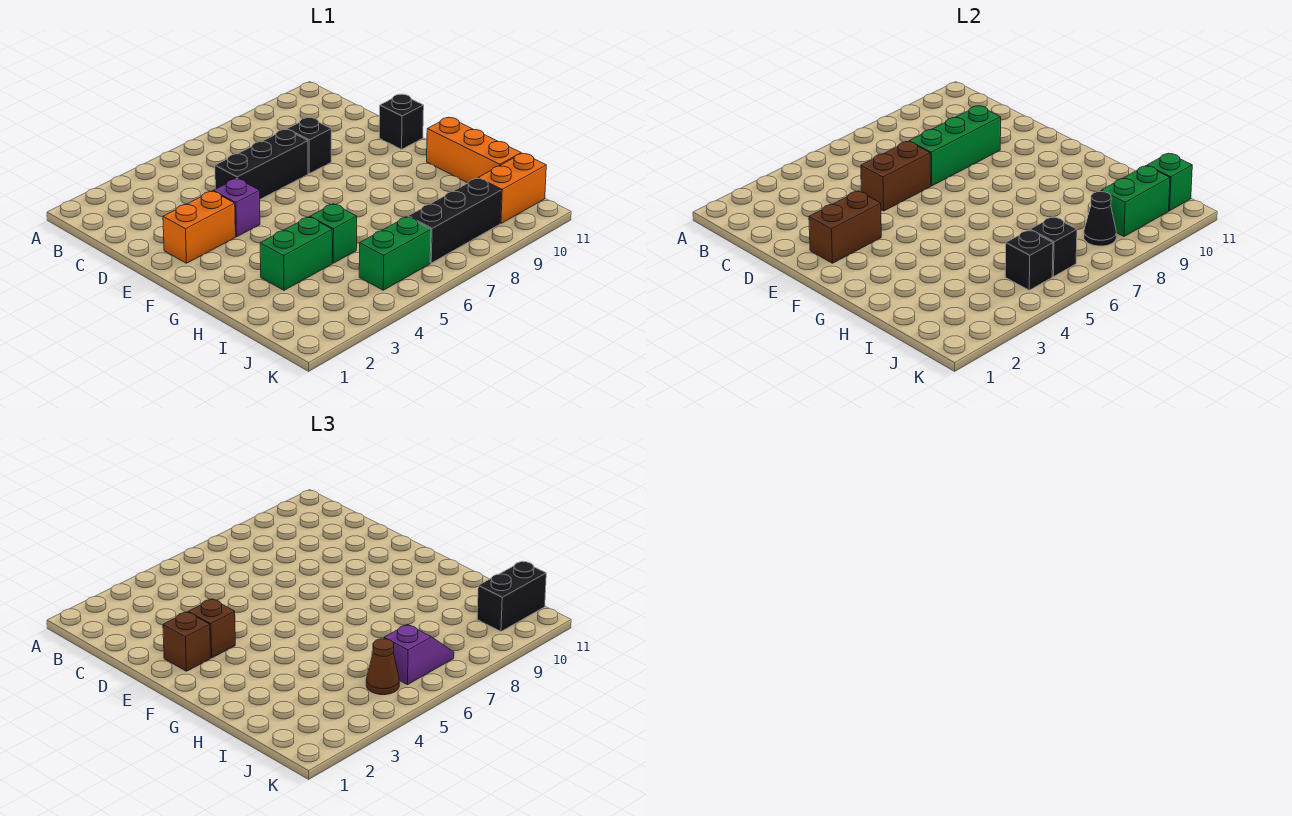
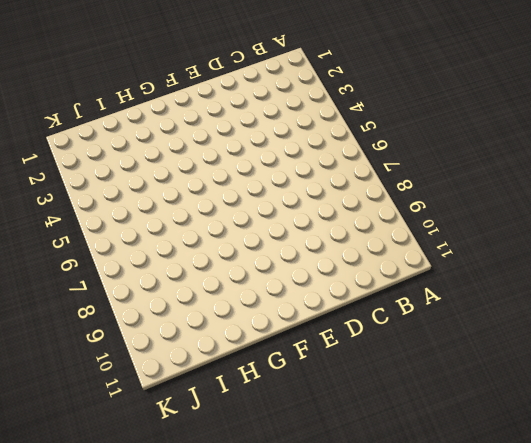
none -> black 1x3 brick [215,130,308,199]
none -> black 1x1 brick [287,118,331,174]
none -> orange 1x2 brick [163,191,235,263]

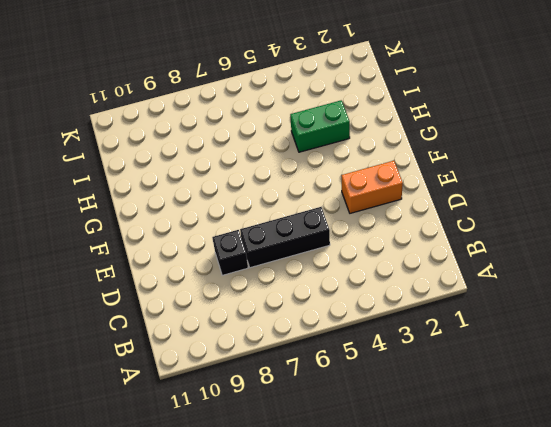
none -> purple 1x1 brick [213,179,260,237]
none -> black 1x1 brick [379,94,424,149]
none -> orange 1x3 brick [427,118,521,183]

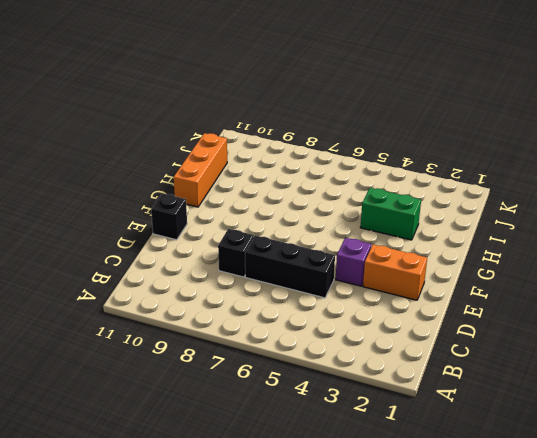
none -> green 1x1 brick [310,204,357,263]
none -> green 1x2 brick [359,217,431,290]
none -> black 1x3 brick [408,178,501,263]

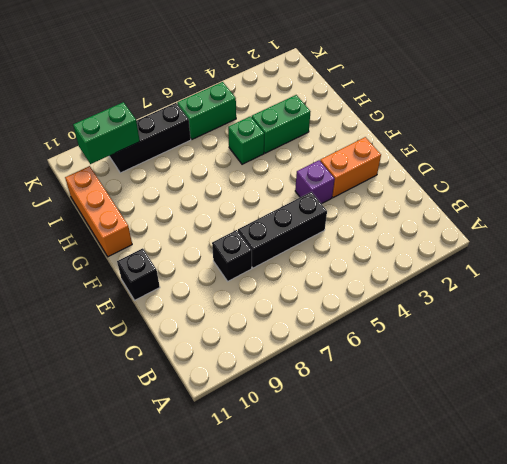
none -> orange 1x2 brick [478,153,546,223]
none -> brown 1x2 brick [861,142,931,211]
none -> green 1x3 brick [909,106,1001,186]

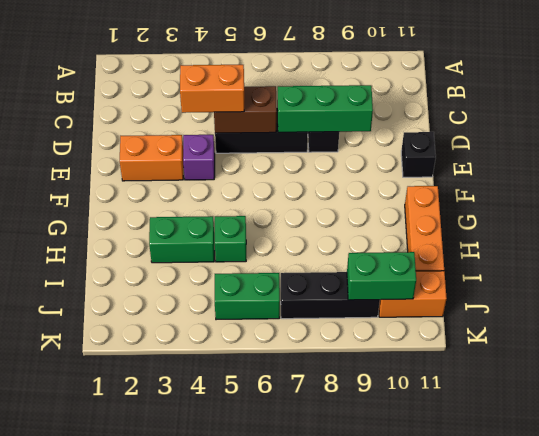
orange 1x2 brick [180,65,244,113] -> none
none -> brown 1x2 brick [809,191,881,263]
none -> black 1x1 brick [1005,230,1053,290]
none -> black 1x1 brick [1030,217,1077,277]

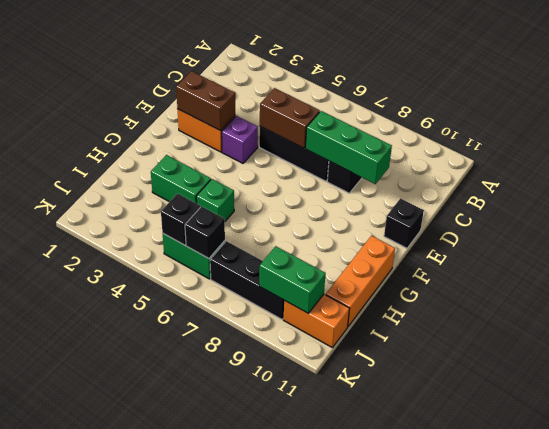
none -> black 1x1 cone [1084,192,1116,246]
none -> green 1x1 brick [1147,153,1192,211]
none -> brown 1x1 brick [163,612,211,671]

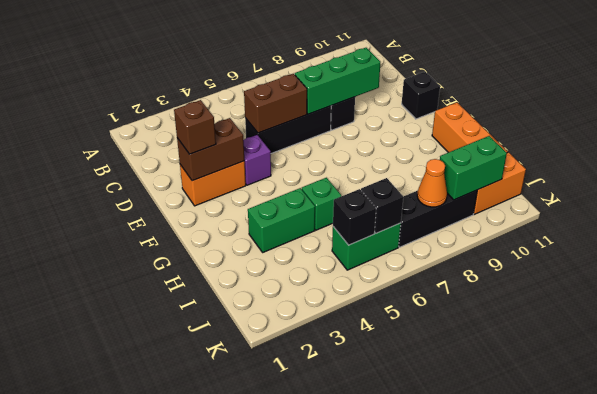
orange 1x1 cone [417,159,447,207] -> black 1x1 cone [1084,192,1116,246]
none -> green 1x1 brick [1147,153,1192,211]
none -> brown 1x1 brick [188,599,235,658]
none -> brown 1x1 cone [366,639,399,695]

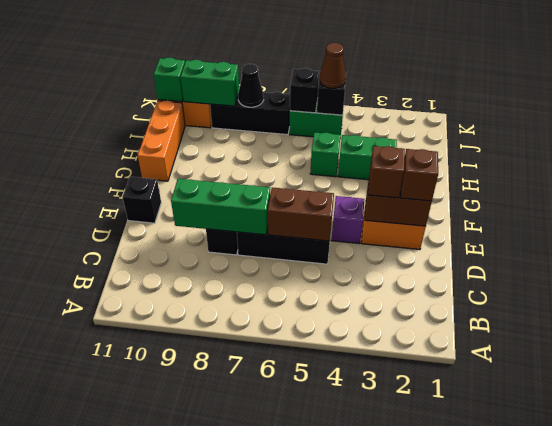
none -> purple 1x2 slope [384,625,454,685]
none -> black 1x2 brick [477,561,546,631]

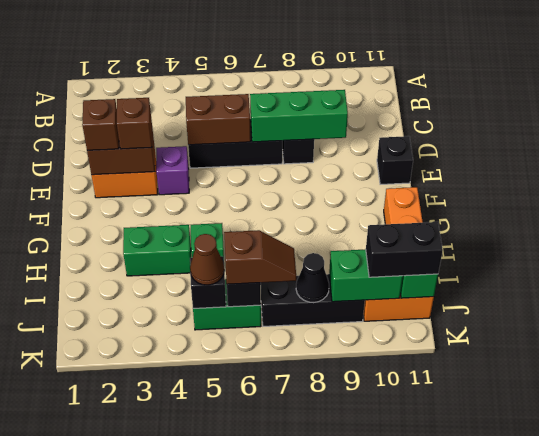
brown 1x2 slope [224,230,296,284] -> purple 1x2 slope [384,625,454,685]

